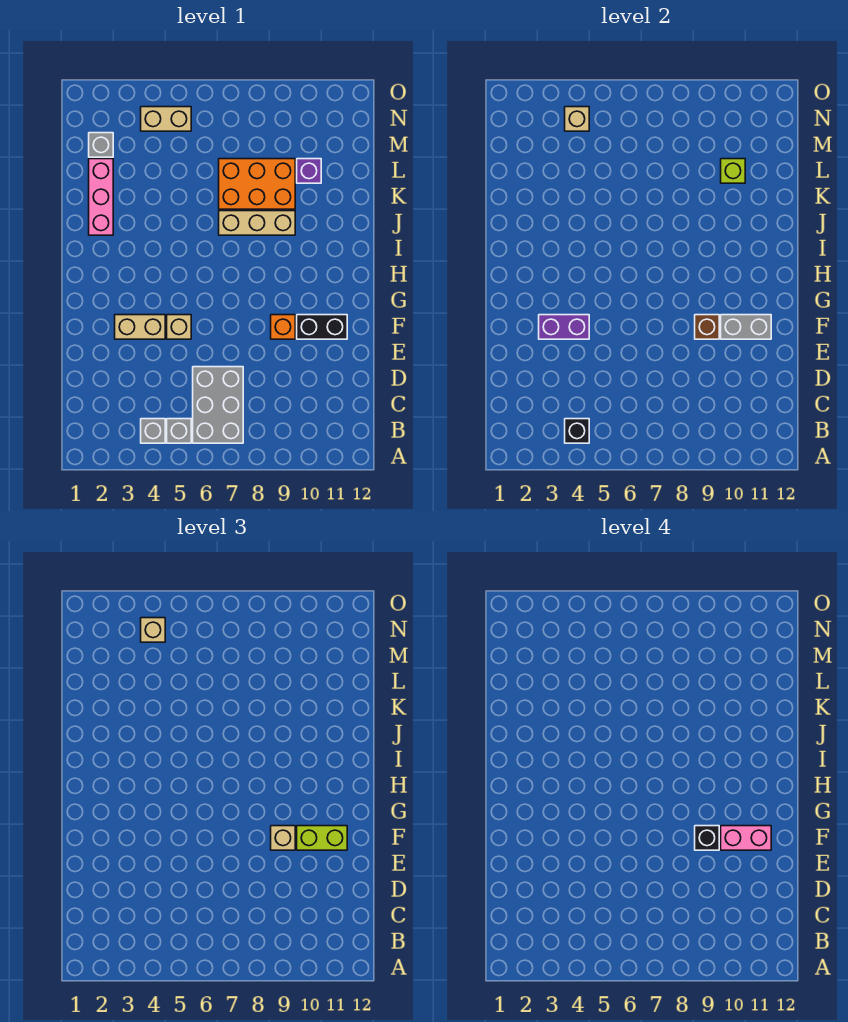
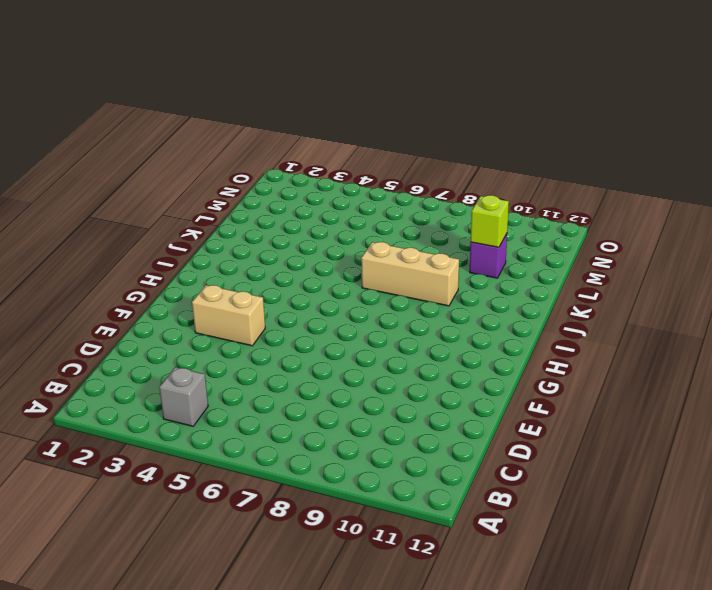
none -> grey 1x1 brick [167,419,191,443]
none -> grey 2x3 brick [193,367,243,443]
none -> tan 1x1 brick [167,315,191,339]

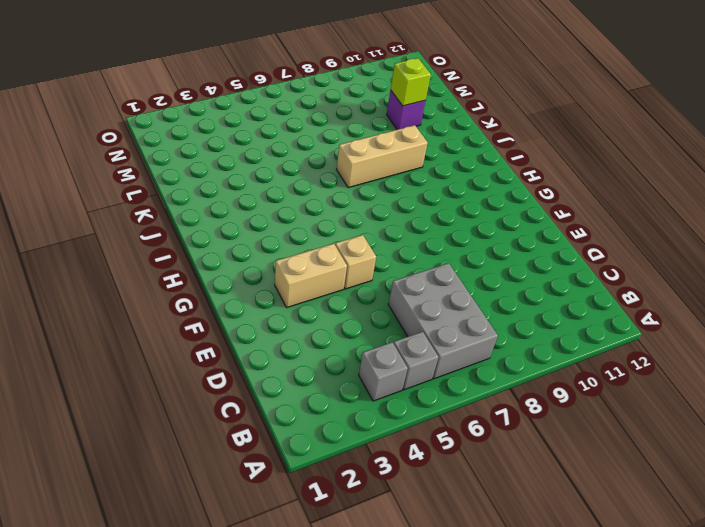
none -> orange 1x1 brick [271,315,295,339]
none -> black 1x2 brick [297,315,347,339]
none -> pink 1x3 brick [89,159,113,235]

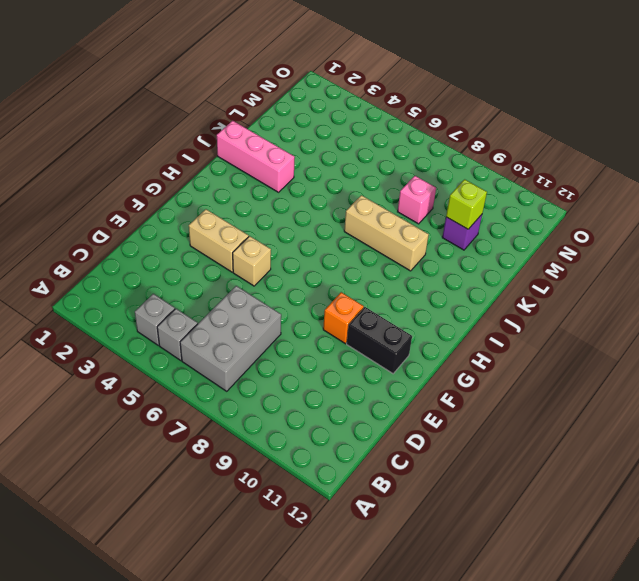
pink 1x3 brick [217,121,295,192] -> pink 1x3 brick turned to [89,159,113,235]
pink 1x1 brick [398,176,436,224] -> orange 2x3 brick [219,159,295,209]
none -> grey 1x1 brick [89,133,113,157]
none -> tan 1x2 brick [141,107,191,131]
none -> black 1x1 brick [565,419,589,443]

